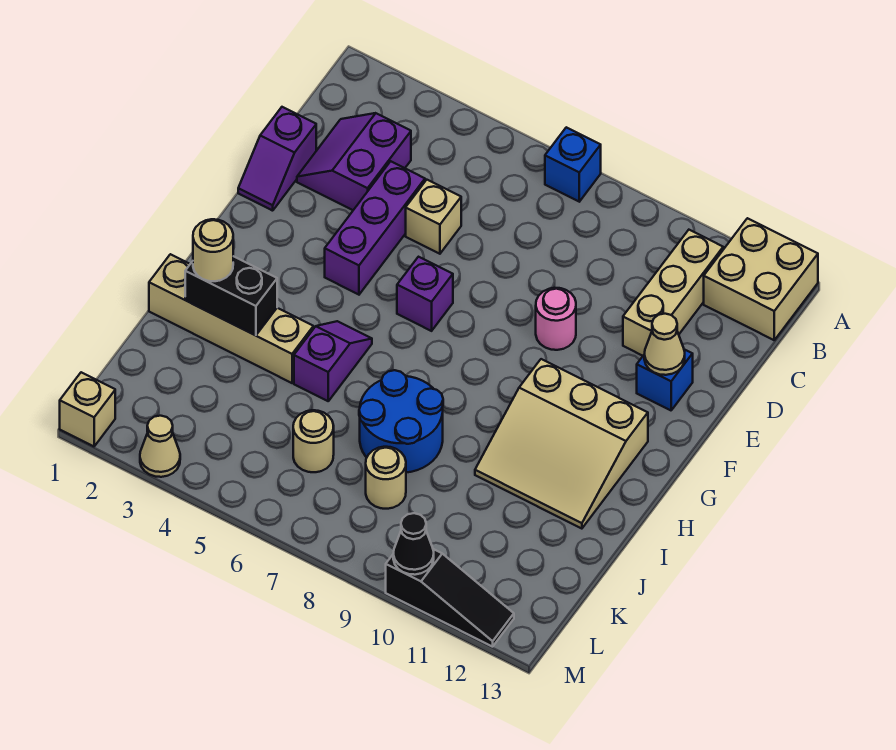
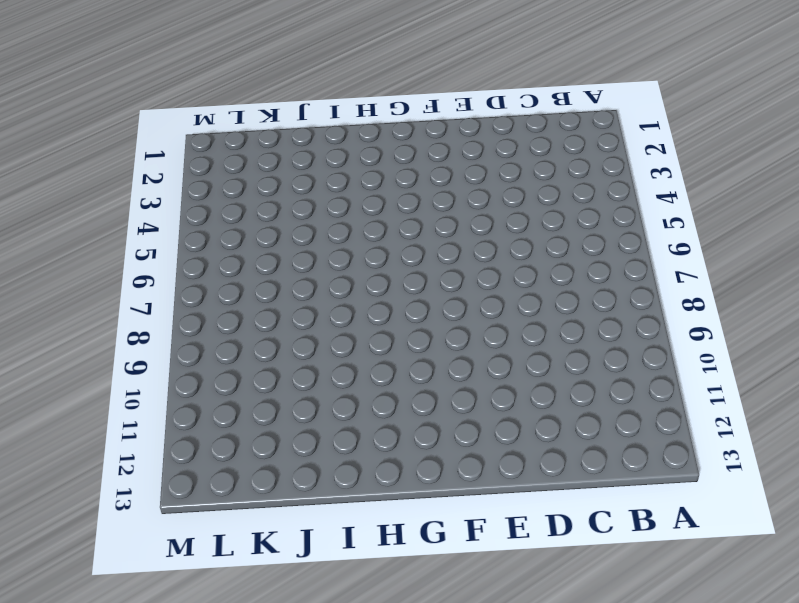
none -> blue 1x1 brick [545,127,601,202]
none -> tan 2x2 brick [704,218,818,340]
none -> tan 1x3 brick [623,230,723,356]

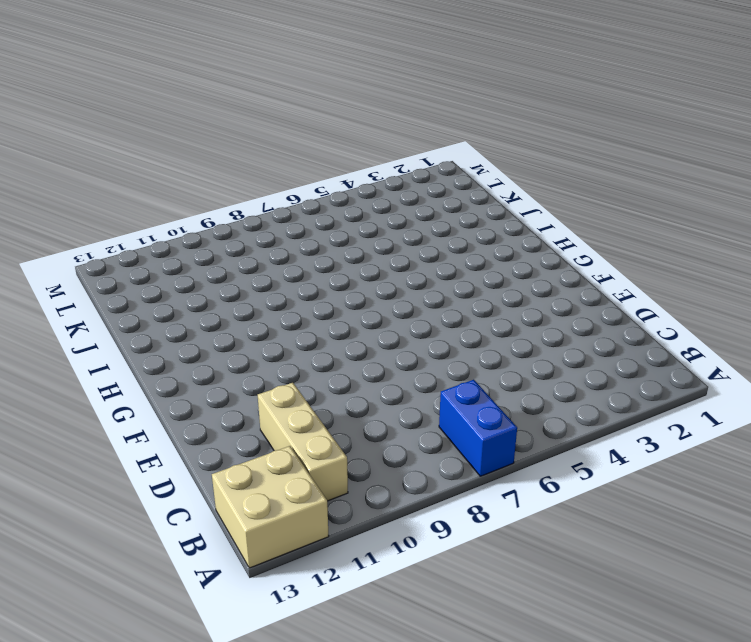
blue 1x2 brick [439,380,517,476] -> blue 1x1 brick [545,127,601,202]
none -> purple 2x2 slope [297,113,411,210]
none -> purple 1x2 slope [238,107,316,211]
none -> purple 1x3 brick [325,161,425,295]

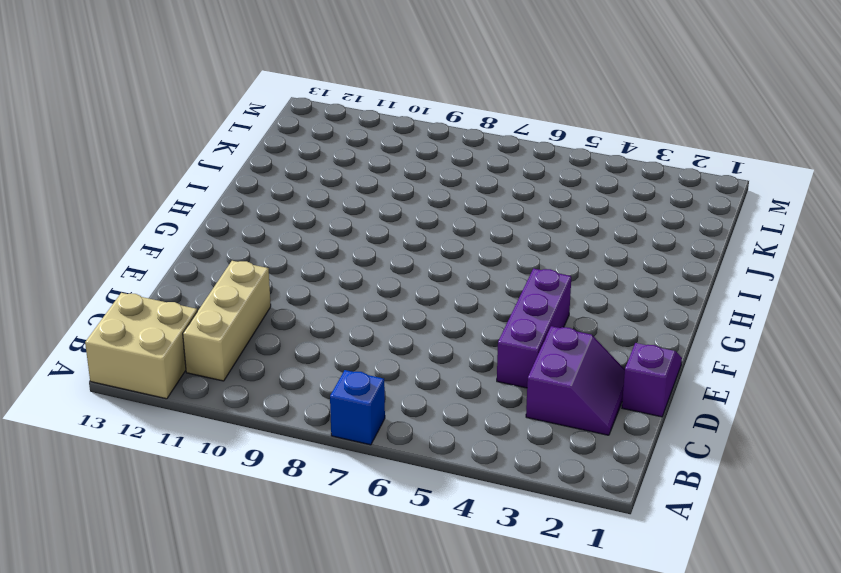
none -> tan 1x1 brick [406,180,461,254]
none -> pink 1x1 round brick [536,288,576,350]
none -> blue 1x1 brick [637,349,693,410]

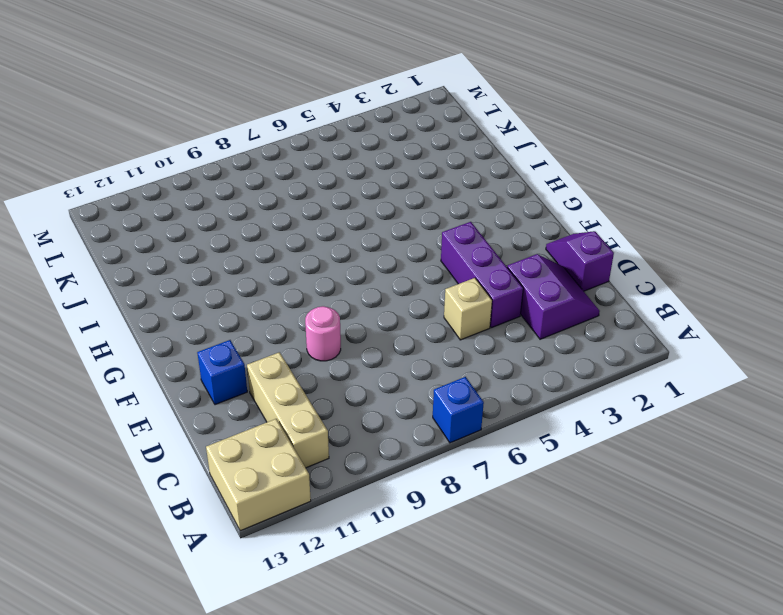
none -> purple 1x1 brick [397,257,453,331]
none -> tan 3x3 slope [475,359,648,529]
none -> purple 1x2 slope [294,321,372,401]

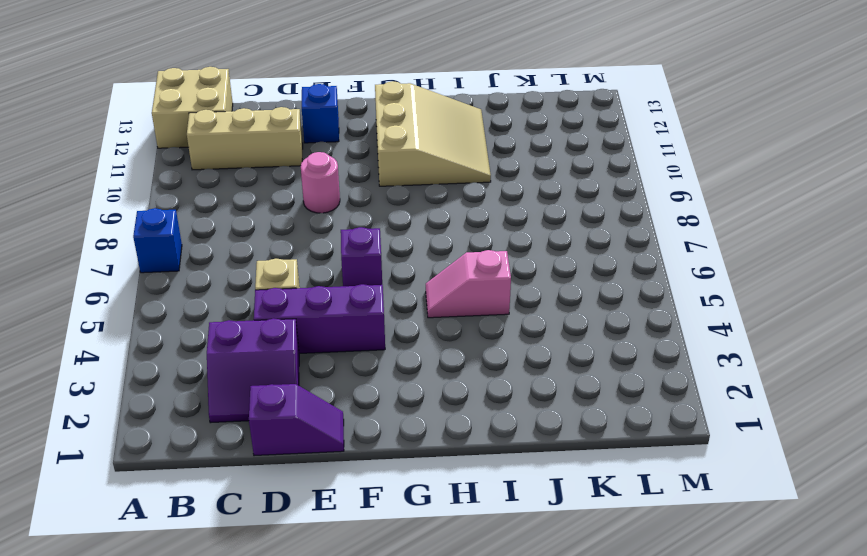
pink 1x2 slope [426,250,511,318] -> purple 1x2 slope [294,321,372,401]
none -> tan 1x4 brick [149,254,313,383]
none -> blue 2x2 round brick [359,370,443,473]
none -> tan 1x1 round brick [293,410,334,472]

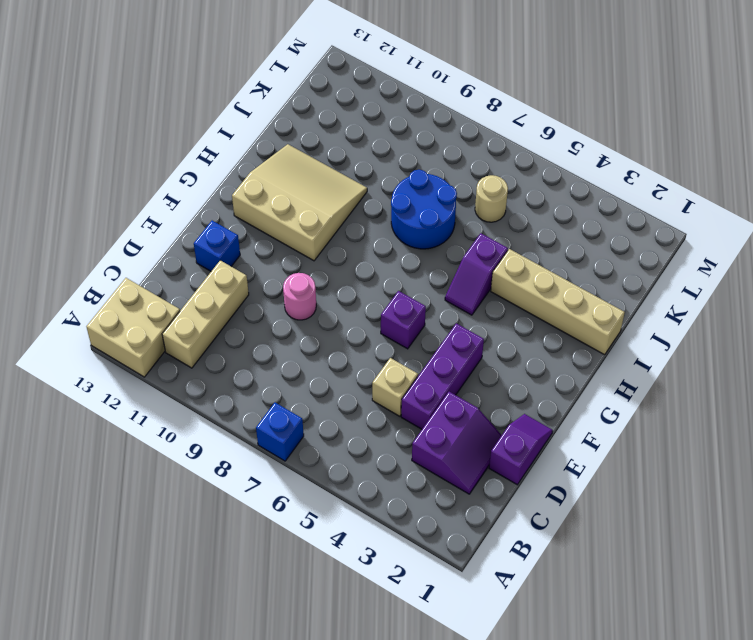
none -> tan 1x1 round brick [366,447,406,509]
none -> tan 1x1 brick [60,372,115,446]
none -> tan 1x1 cone [140,416,180,477]

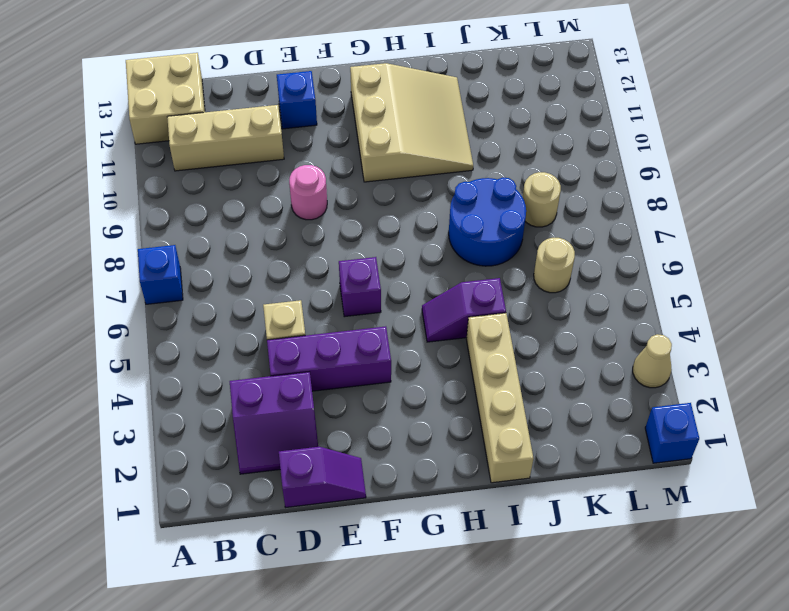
blue 1x1 brick [645,403,699,463] -> tan 1x1 brick [60,372,115,446]
none -> black 1x3 slope [386,549,514,647]
none -> tan 1x1 cone [644,314,685,375]
none -> black 1x2 brick [185,256,277,335]

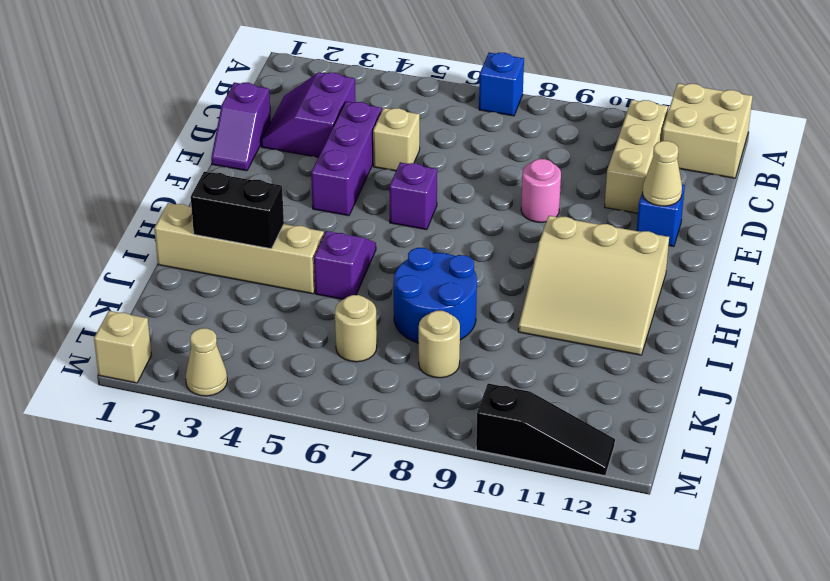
none -> black 1x1 cone [393,513,434,575]
none -> tan 1x1 round brick [193,219,233,281]

